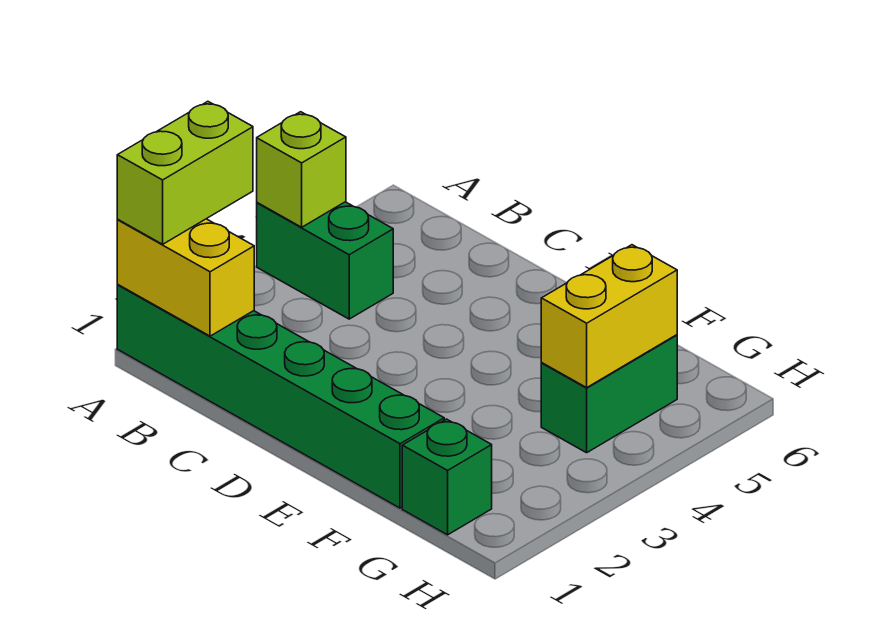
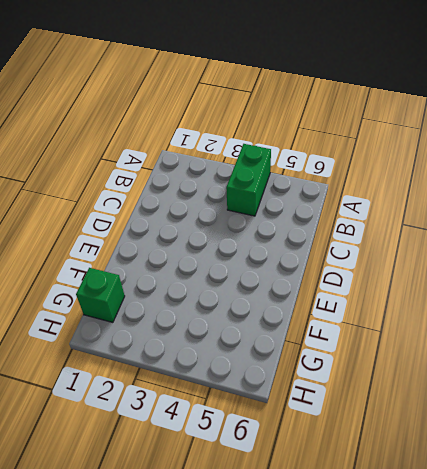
none -> green 1x6 brick [117,285,444,508]
none -> green 1x2 brick [541,335,677,453]

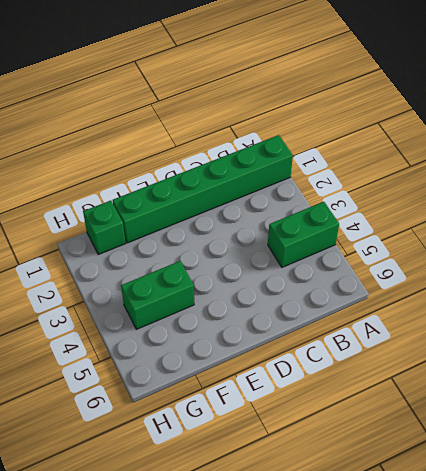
green 1x2 brick [121,261,194,329] -> green 1x2 brick turned to [541,335,677,453]
none -> yellow 1x2 brick [117,219,254,336]
none -> lime 1x1 brick [257,112,346,227]

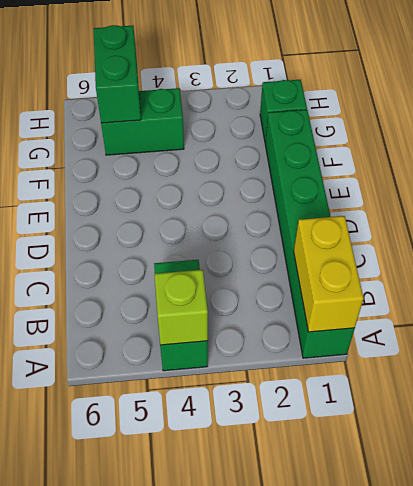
green 1x2 brick [94,25,141,123] -> yellow 1x2 brick [541,245,677,388]
none -> lime 1x2 brick [117,101,253,244]

